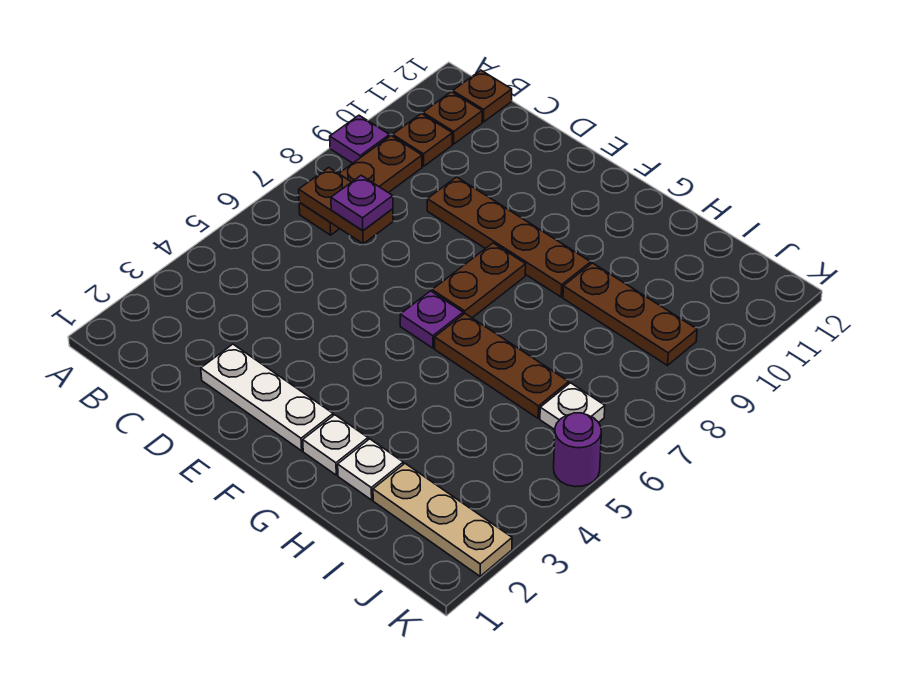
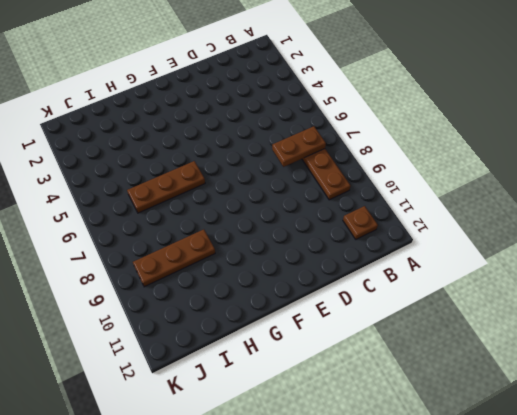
none -> purple 1x1 plate [330,115,390,163]
none -> brown 1x1 plate [393,114,452,166]
none -> brown 1x1 plate [453,70,512,122]

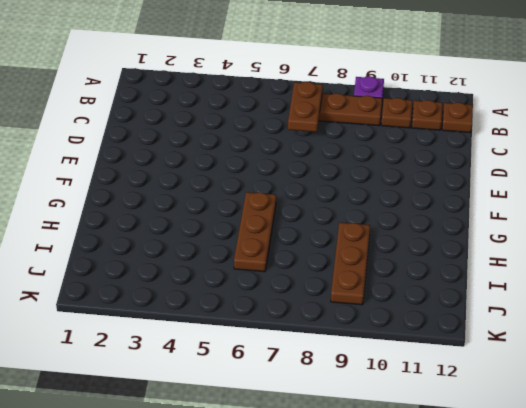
none -> white 1x3 plate [201,344,333,451]
none -> brown 1x4 plate [427,177,591,297]
none -> purple 1x1 plate [400,291,463,348]

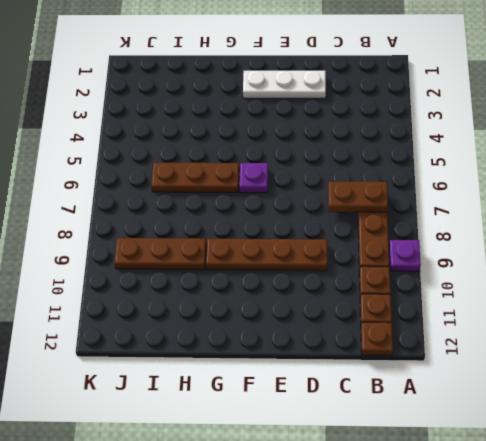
none -> brown 1x2 plate [432,243,526,318]
none -> white 1x1 plate [303,415,368,475]
none -> white 1x1 plate [338,439,403,500]

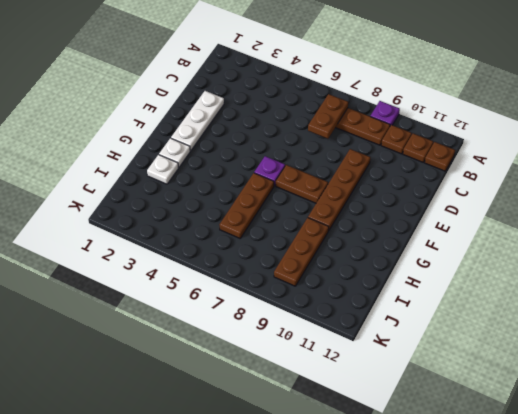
none -> tan 1x3 plate [373,464,512,576]
none -> white 1x1 plate [540,383,605,430]
none -> purple 1x1 round brick [554,413,601,487]

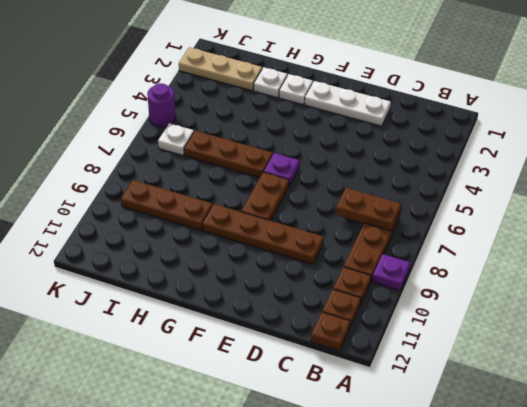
none -> purple 1x1 plate [331,175,393,231]

